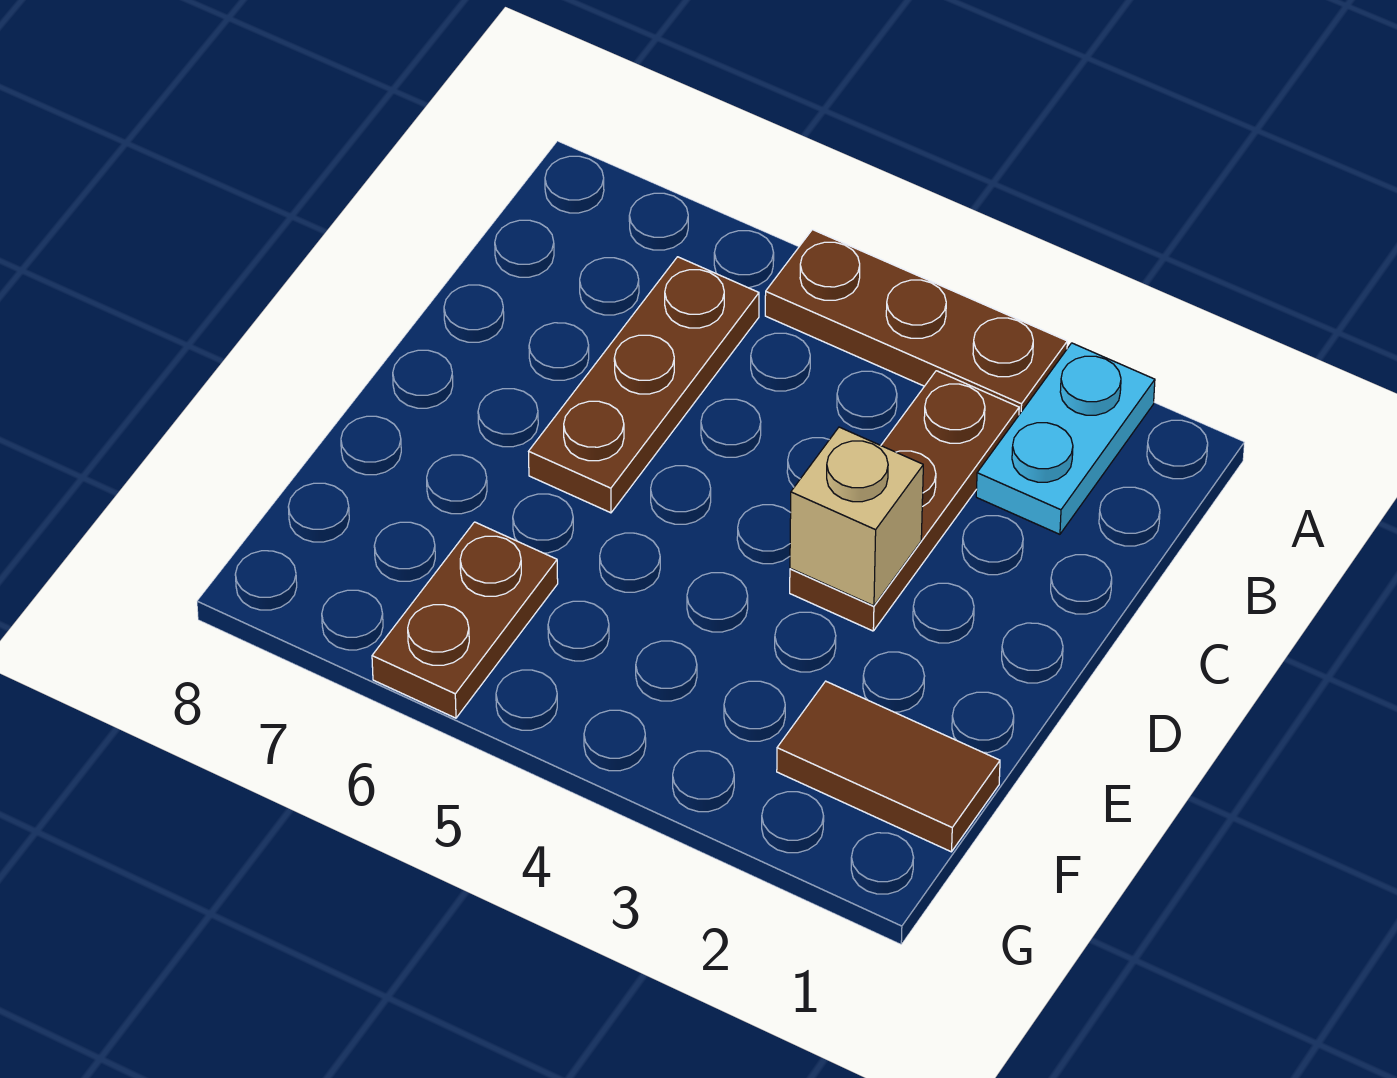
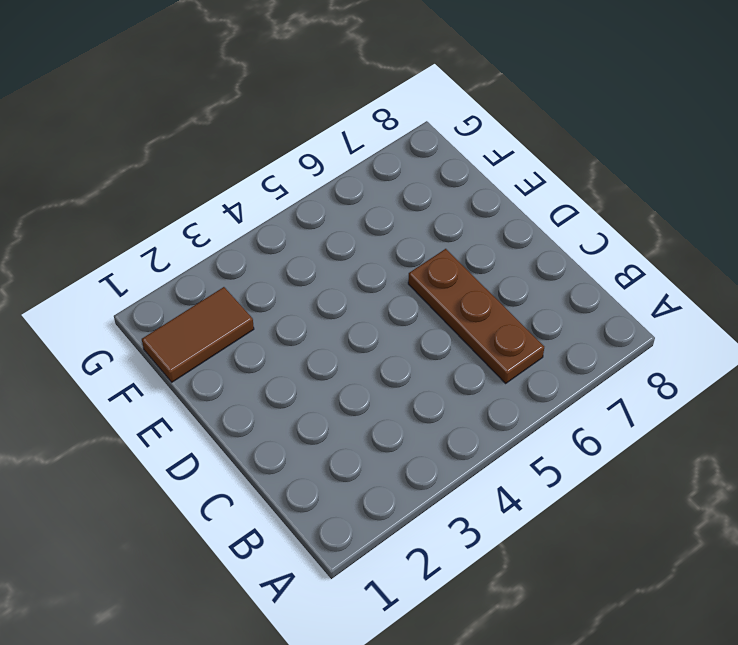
none -> cyan 1x2 plate [976,343,1155,534]
none -> brown 1x3 plate [765,230,1067,414]

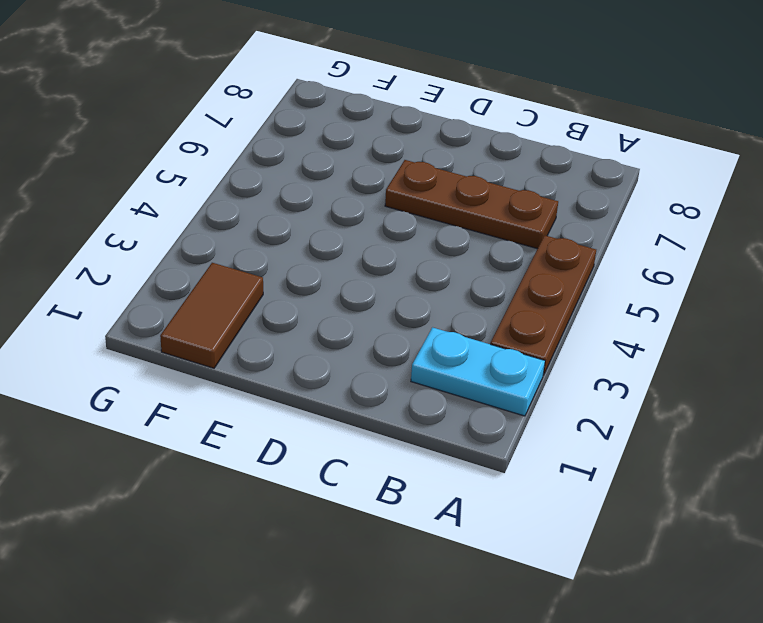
none -> brown 1x3 plate [790,371,1019,631]
none -> brown 1x2 plate [372,522,558,718]

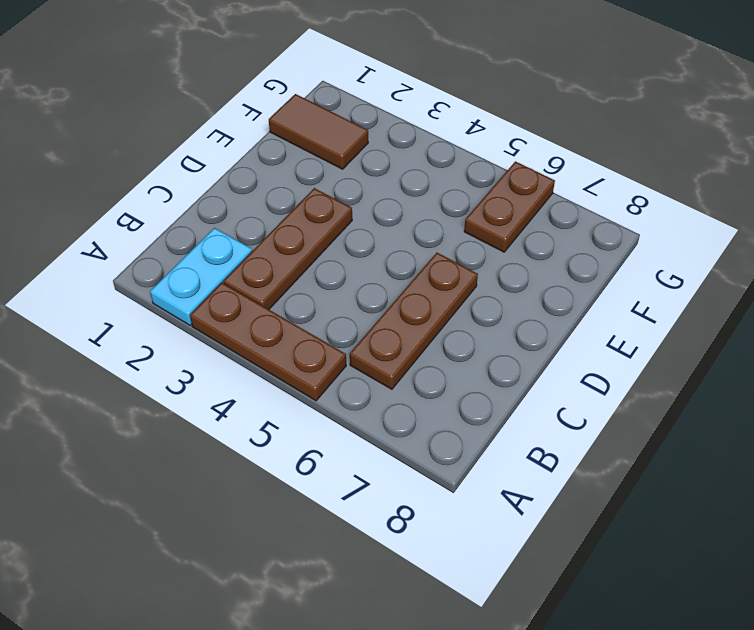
none -> tan 1x1 brick [790,427,923,606]

